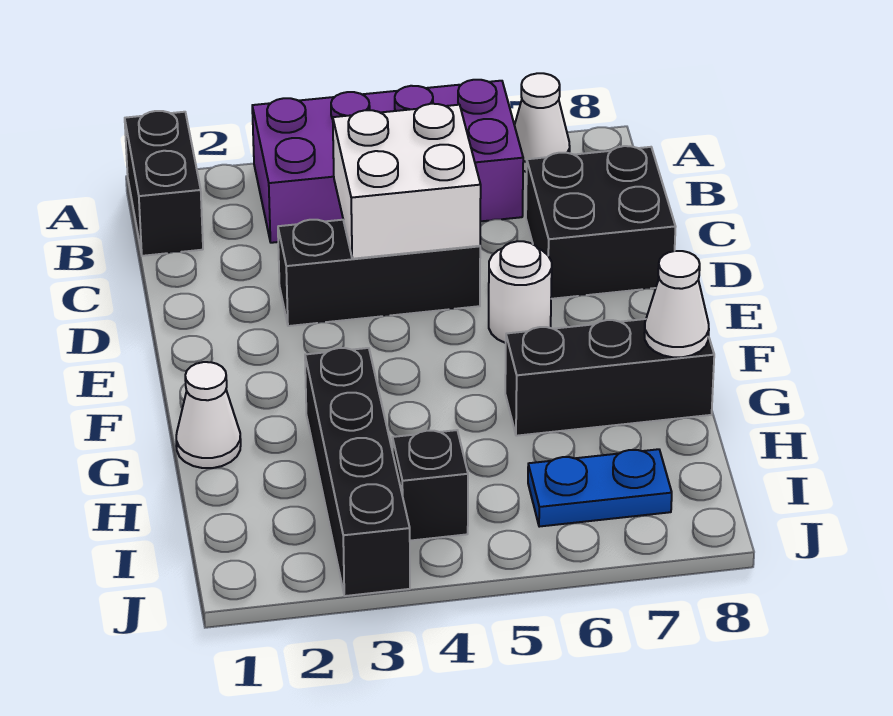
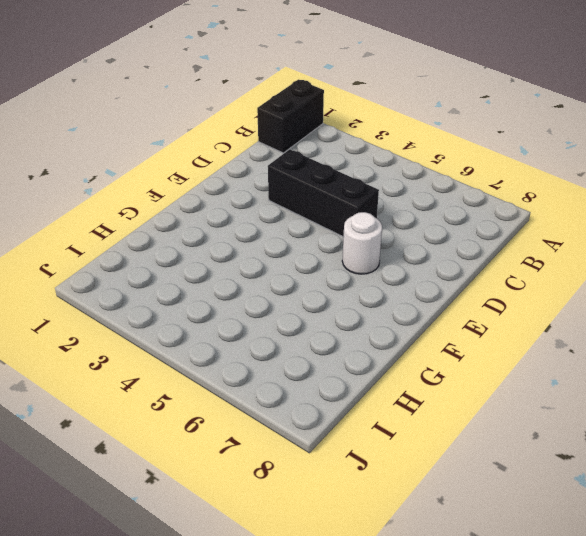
none -> purple 2x4 brick [252,80,523,243]
none -> white 1x1 cone [514,73,570,172]
none -> black 2x2 brick [526,146,676,299]

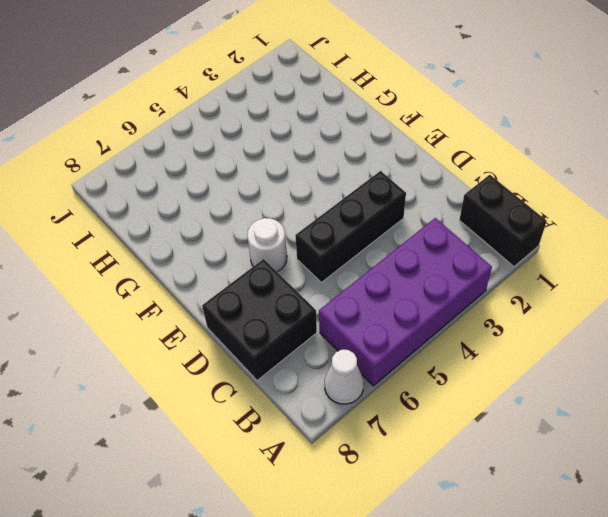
none -> white 1x1 cone [176,362,241,468]
none -> black 1x4 brick [305,348,410,596]
none -> black 1x3 brick [505,319,714,436]

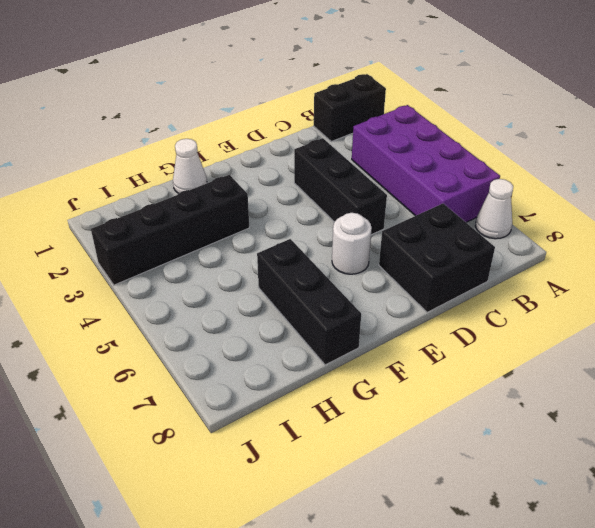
none -> black 1x1 brick [392,430,468,541]
none -> blue 1x2 plate [528,449,672,527]
none -> white 2x2 brick [333,104,481,259]

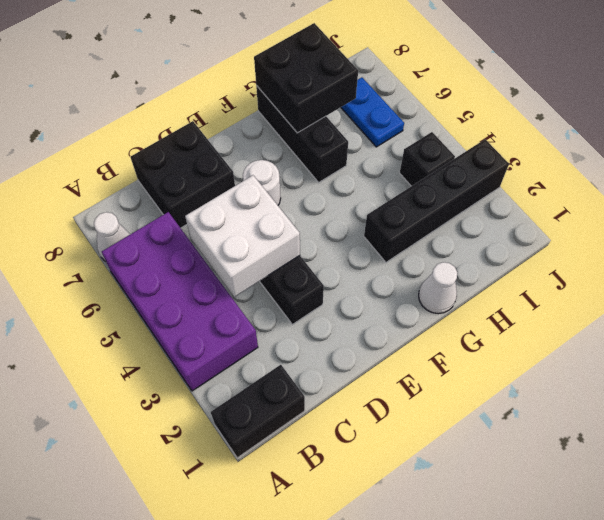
black 2x2 brick [254,23,358,133] -> white 1x1 cone [644,251,709,357]

